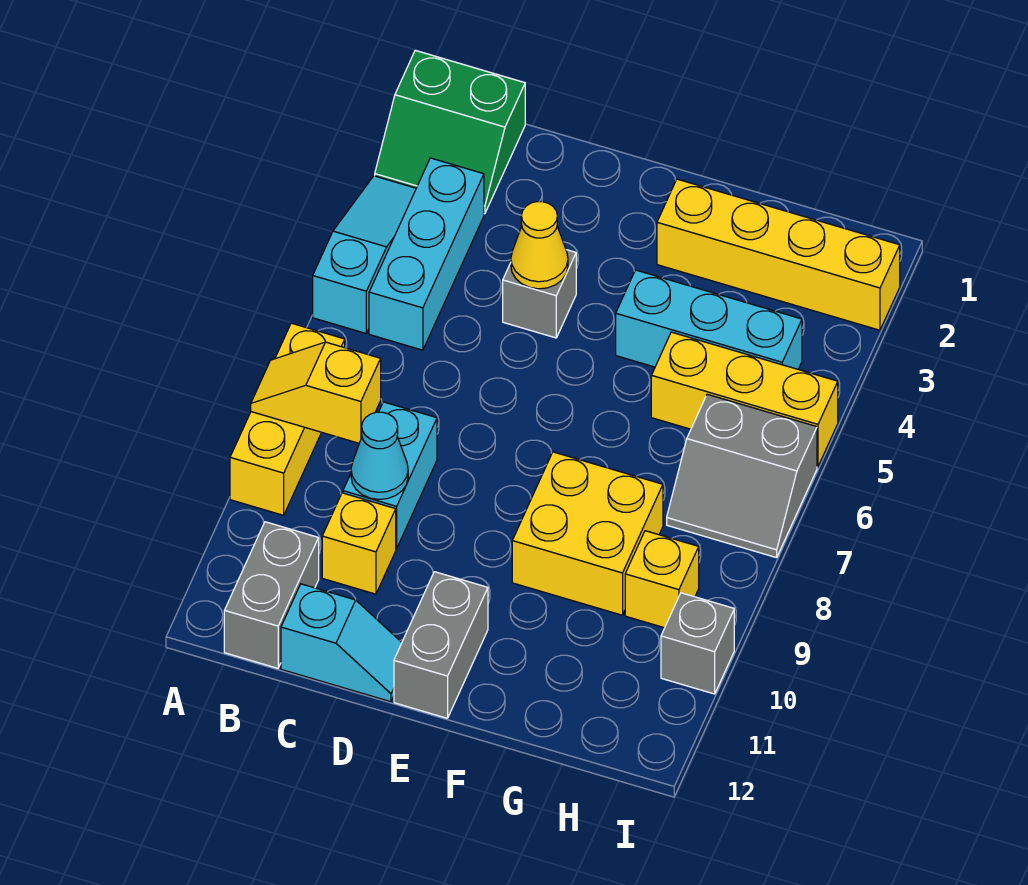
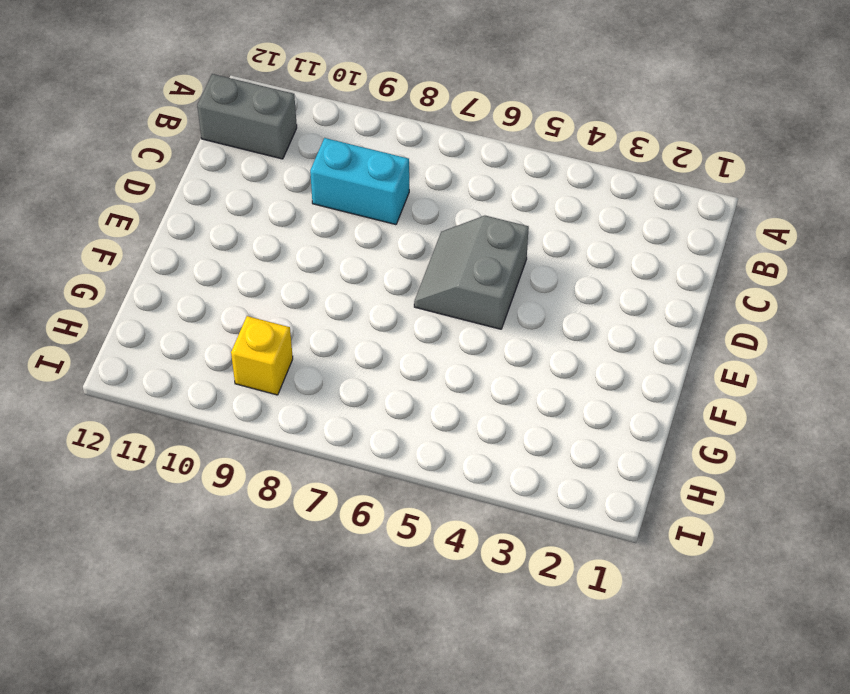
grey 2x2 slope [414,216,529,329] -> grey 2x2 slope moved to [667,394,817,558]
none -> green 2x2 slope [375,50,525,214]
none -> cyan 1x3 slope [313,176,416,333]
none -> yellow 1x3 brick [230,323,345,515]

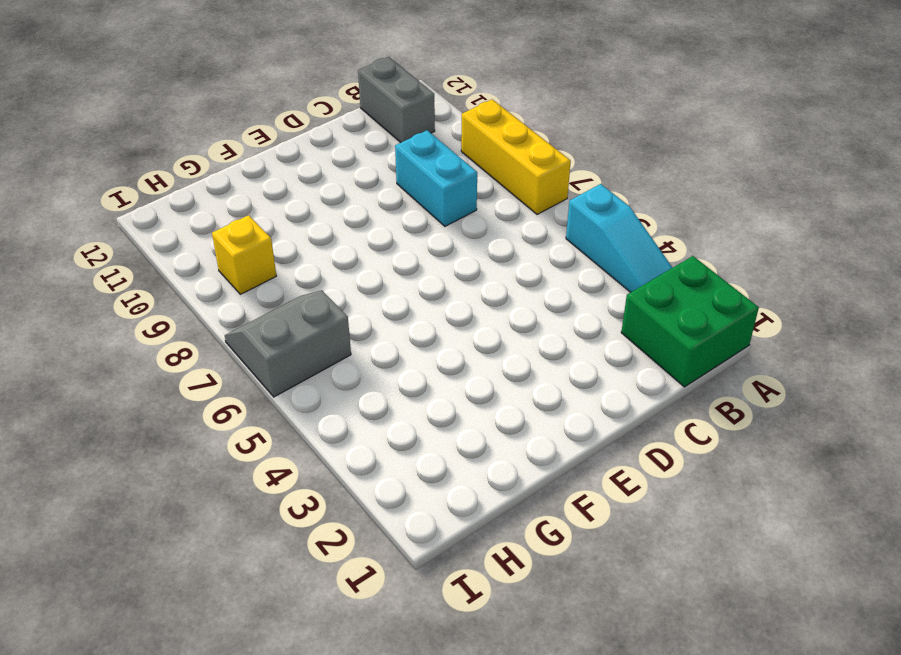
green 2x2 brick [621,256,759,387] -> green 2x2 slope [375,50,525,214]
none -> cyan 1x3 brick [369,158,484,350]
none -> yellow 1x1 brick [322,493,396,594]
none -> cyan 1x2 slope [281,584,402,702]

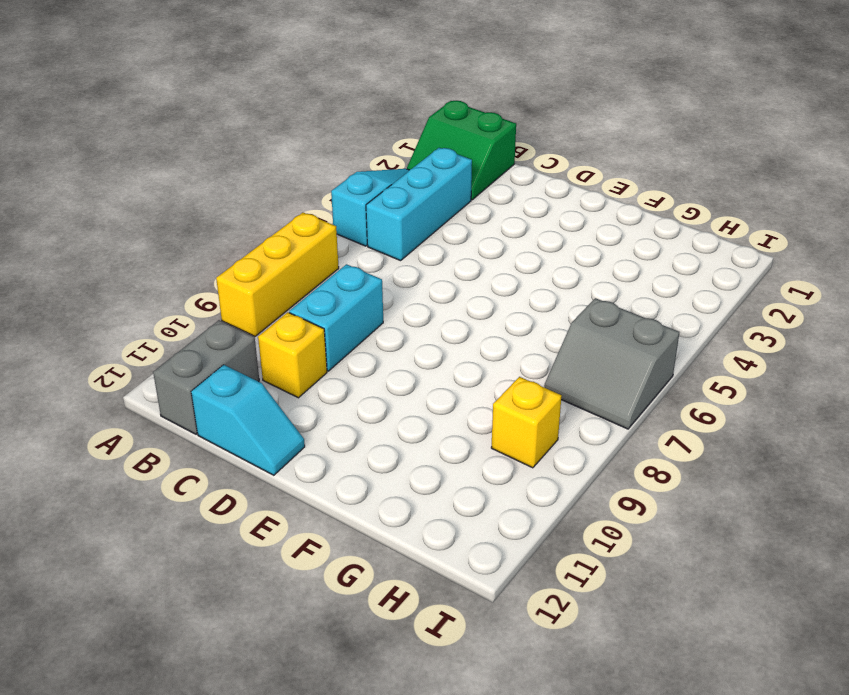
none -> grey 1x1 brick [503,250,576,338]
none -> grey 1x2 brick [394,572,488,718]
none -> yellow 1x4 brick [657,179,900,330]

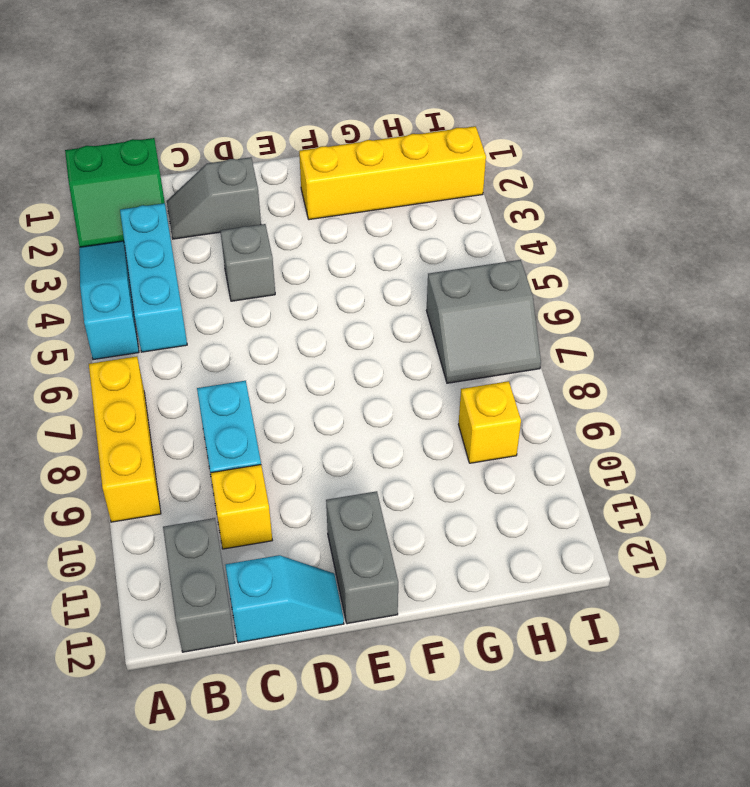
grey 1x2 slope [167,157,261,239] -> none
none -> cyan 1x3 brick [616,270,802,369]
none -> yellow 2x2 brick [512,452,663,615]
none -> yellow 1x3 brick [651,332,838,467]

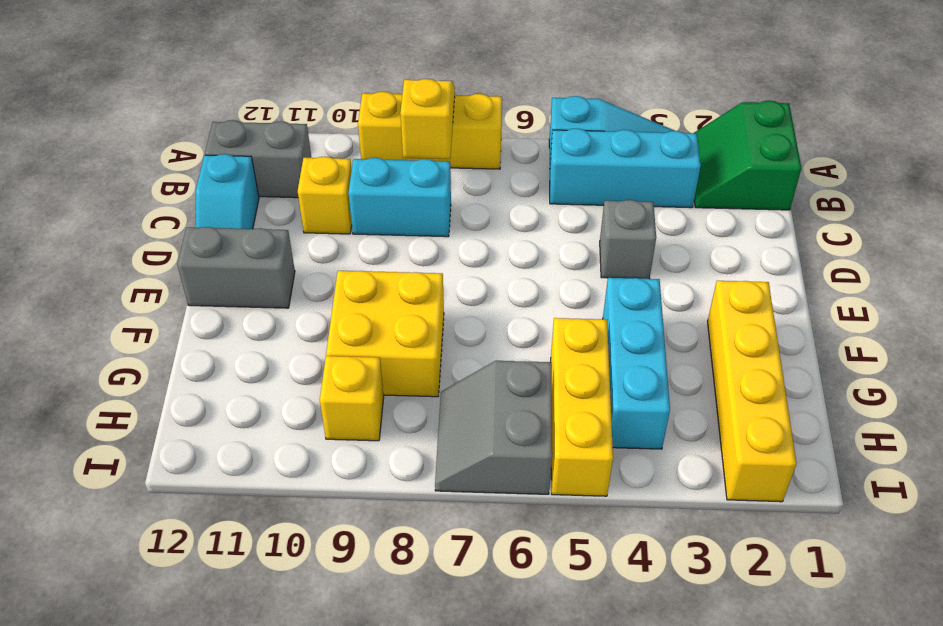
none -> grey 1x1 brick [661,593,734,694]
none -> cyan 1x1 cone [351,412,408,500]
none -> yellow 1x1 cone [511,202,568,289]

